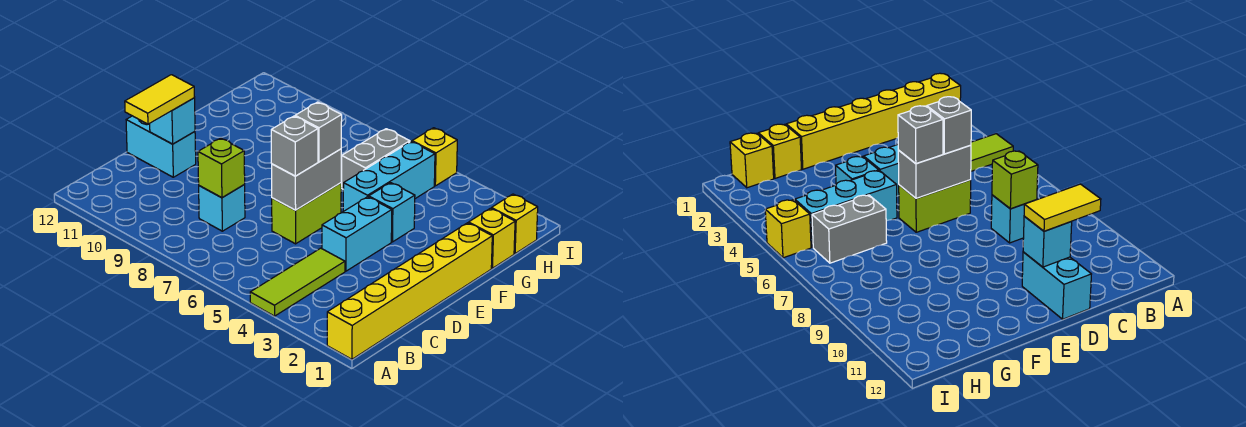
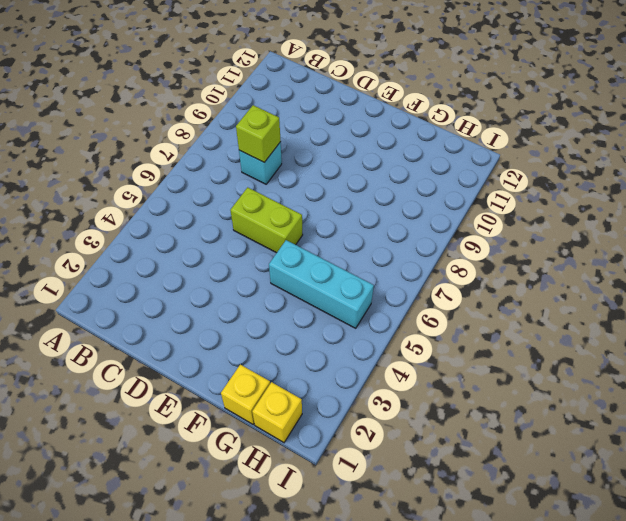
none -> yellow 1x6 brick [327,223,492,359]
none -> lime 1x3 tile [250,248,345,316]
none -> cyan 1x2 brick [322,197,392,271]

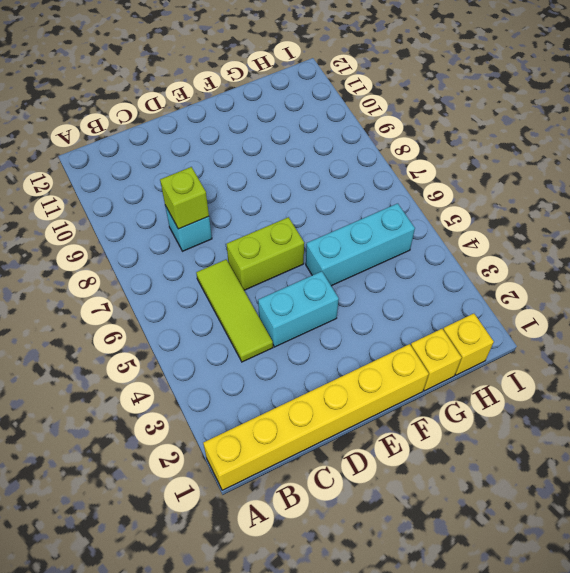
lime 1x3 tile [196,260,273,362] -> lime 1x3 tile turned to [250,248,345,316]
none -> cyan 1x2 brick [126,116,196,177]
none -> cyan 1x1 brick [369,183,415,242]
none -> grey 1x2 brick [341,129,410,189]

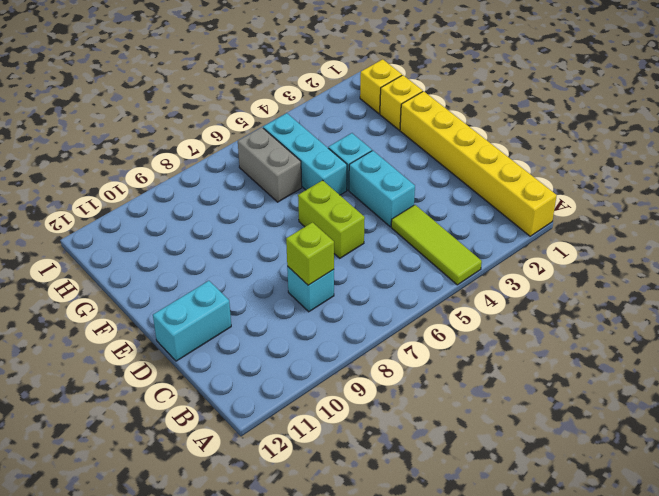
none -> yellow 1x1 brick [412,128,457,186]
none -> grey 1x2 brick [272,149,341,210]
none -> cyan 1x1 brick [150,98,195,144]

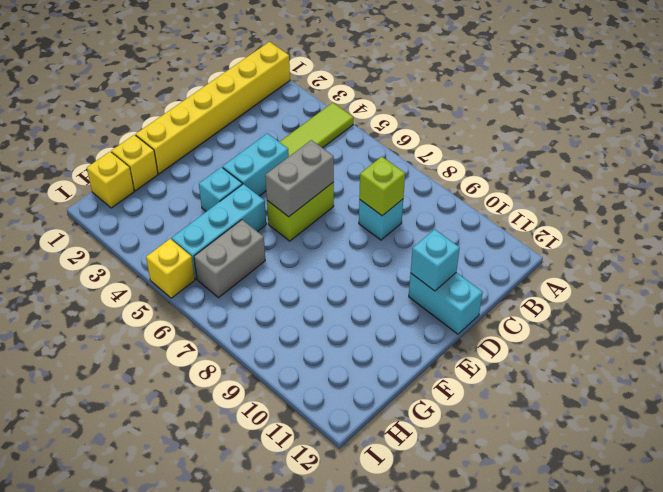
none -> yellow 1x2 tile [125,75,194,124]
none -> grey 1x1 brick [271,116,318,176]
none -> grey 1x1 brick [295,102,342,162]

